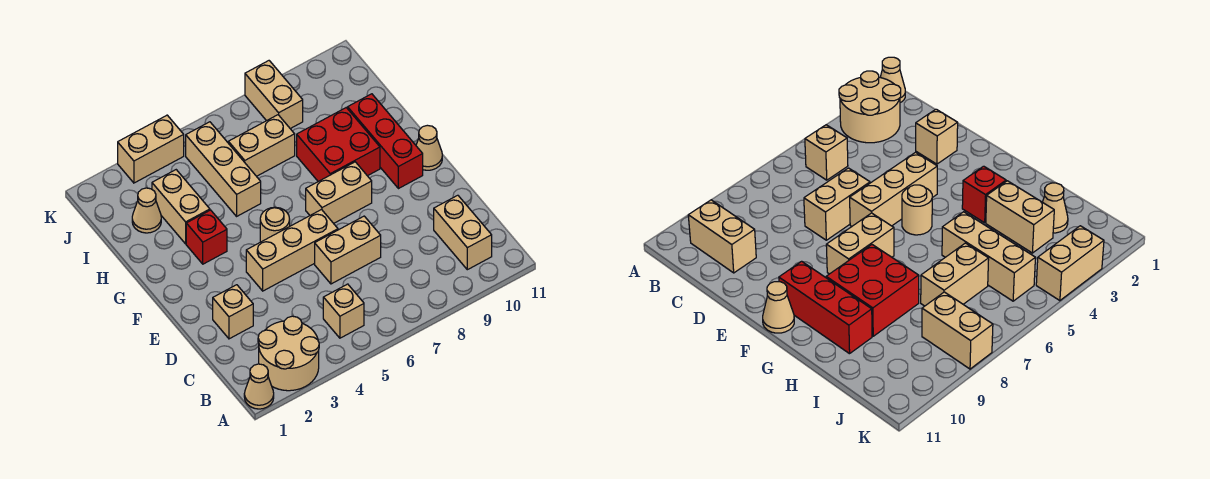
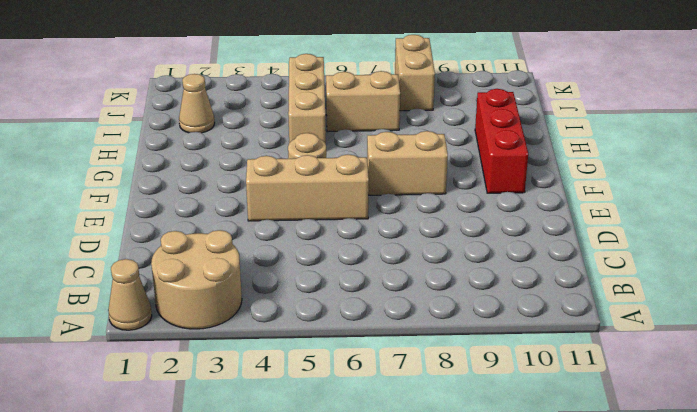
none -> tan 1x1 brick [323,284,364,338]
none -> tan 1x2 brick [434,195,492,270]
none -> tan 1x1 brick [213,285,253,339]

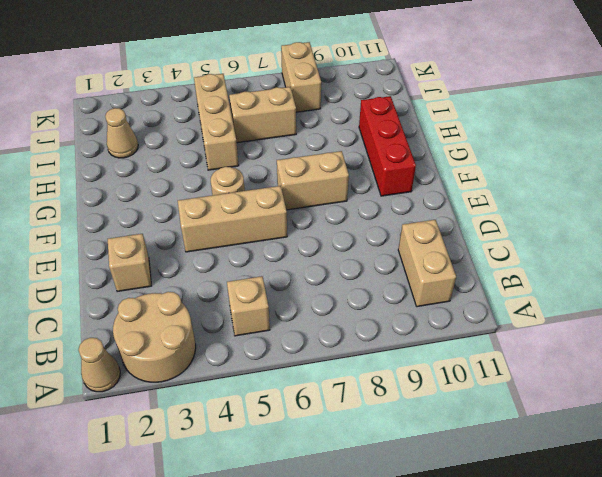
none -> tan 1x2 brick [315,216,381,284]
none -> tan 1x1 cone [416,125,442,170]
none -> red 1x1 brick [186,210,227,264]

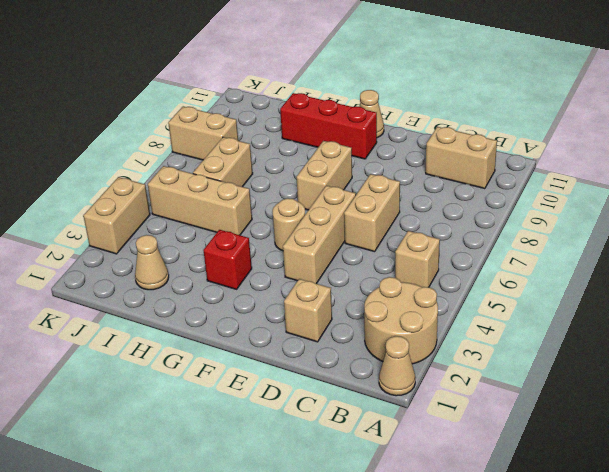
none -> red 2x2 brick [297,108,380,181]
none -> tan 1x2 brick [152,170,210,244]

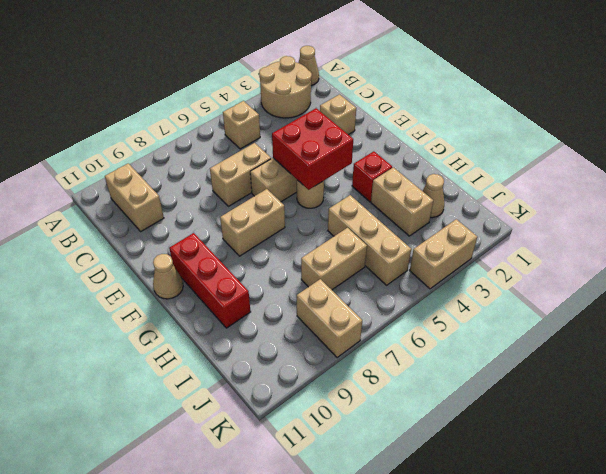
red 2x2 brick [272,108,353,190] -> red 2x2 brick moved to [297,108,380,181]

